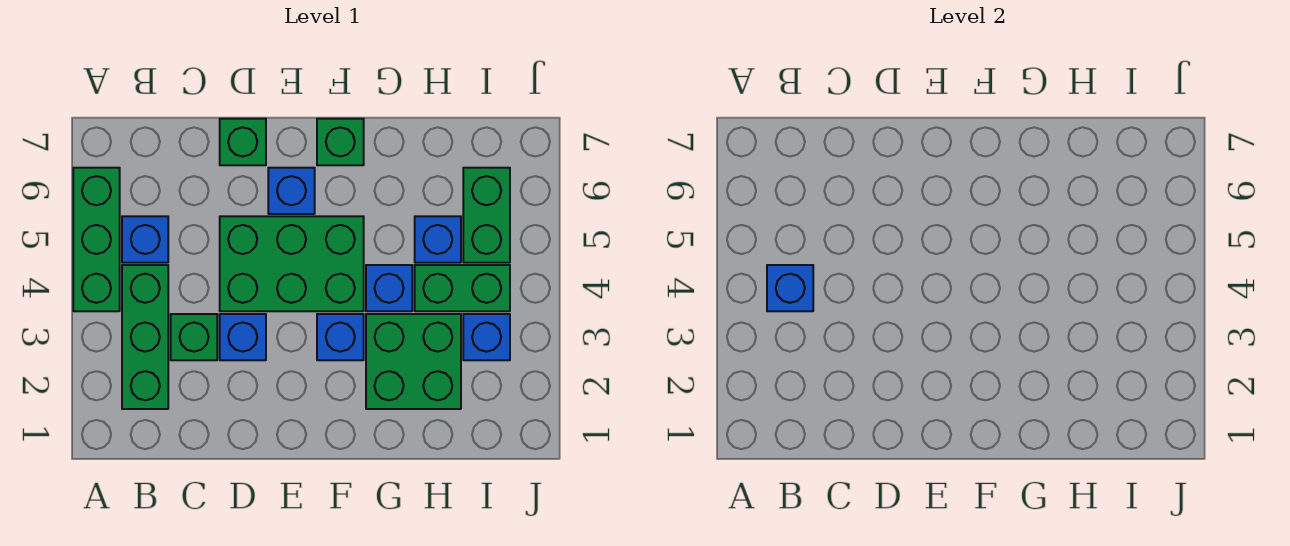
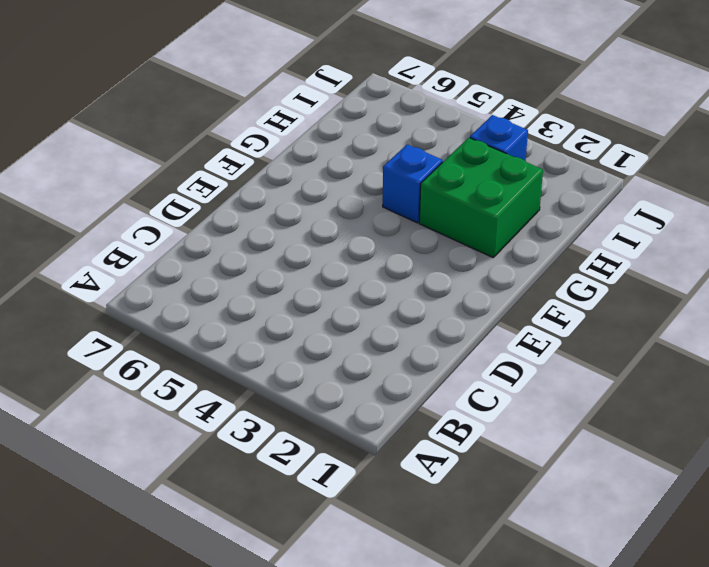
none -> green 1x3 brick [73,168,120,311]
none -> green 1x3 brick [122,265,168,409]
none -> blue 1x1 brick [122,216,168,263]

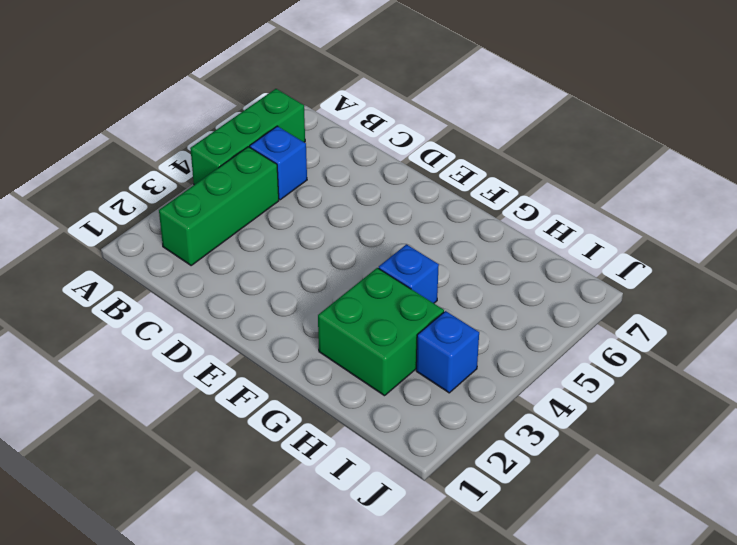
none -> green 1x1 brick [171,314,217,360]
none -> blue 1x1 brick [220,314,266,360]
none -> green 2x3 brick [220,216,364,311]

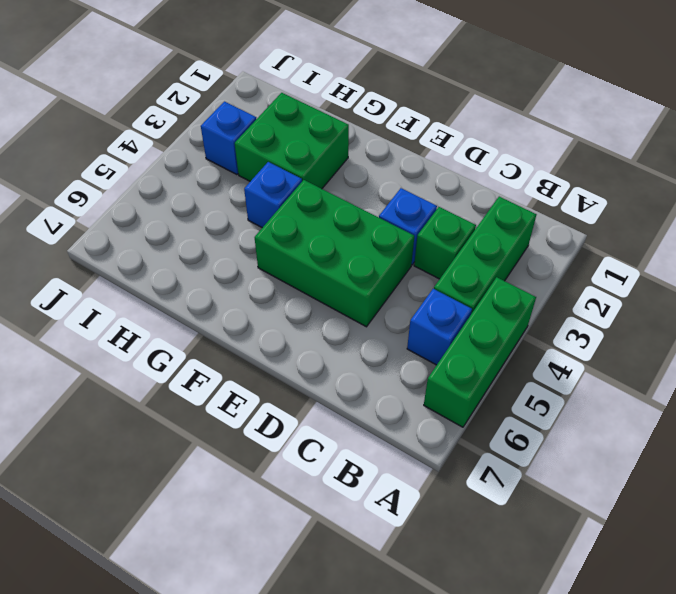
none -> green 1x1 brick [220,119,266,165]
none -> blue 1x1 brick [268,168,315,214]
none -> blue 1x1 brick [317,314,364,360]

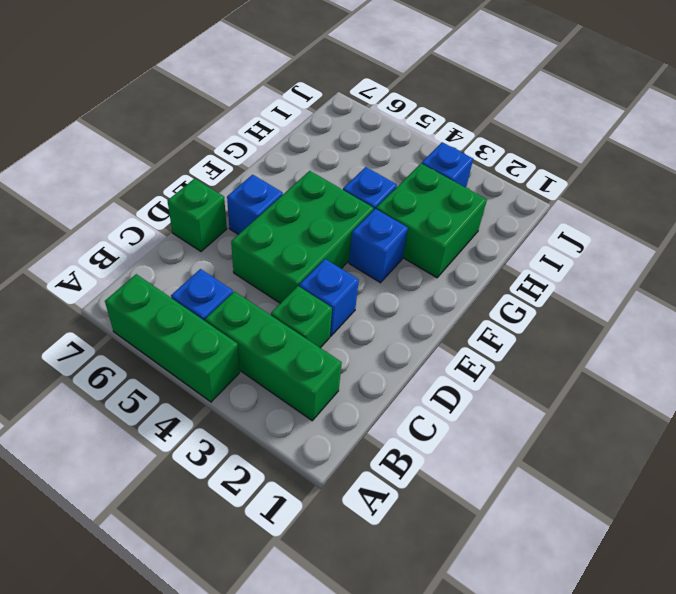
none -> green 1x1 brick [317,119,364,165]
none -> green 1x2 brick [415,265,510,311]
none -> blue 1x1 brick [415,216,461,263]

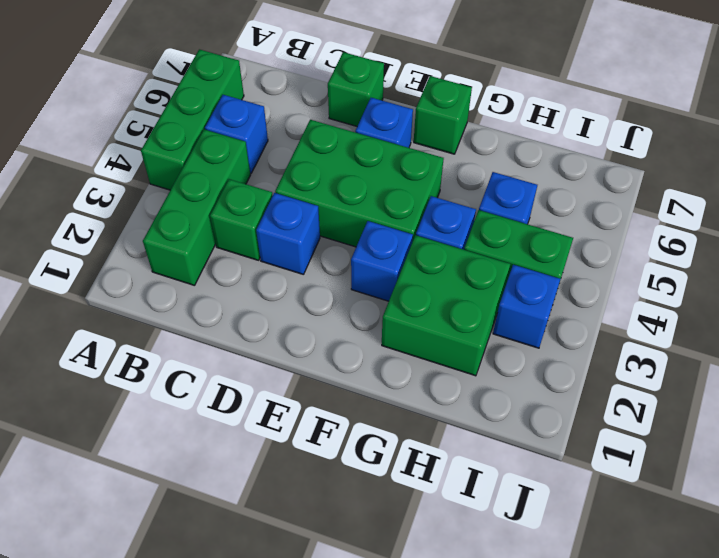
none -> green 1x2 brick [463,168,510,263]
none -> blue 1x1 brick [767,265,813,311]

